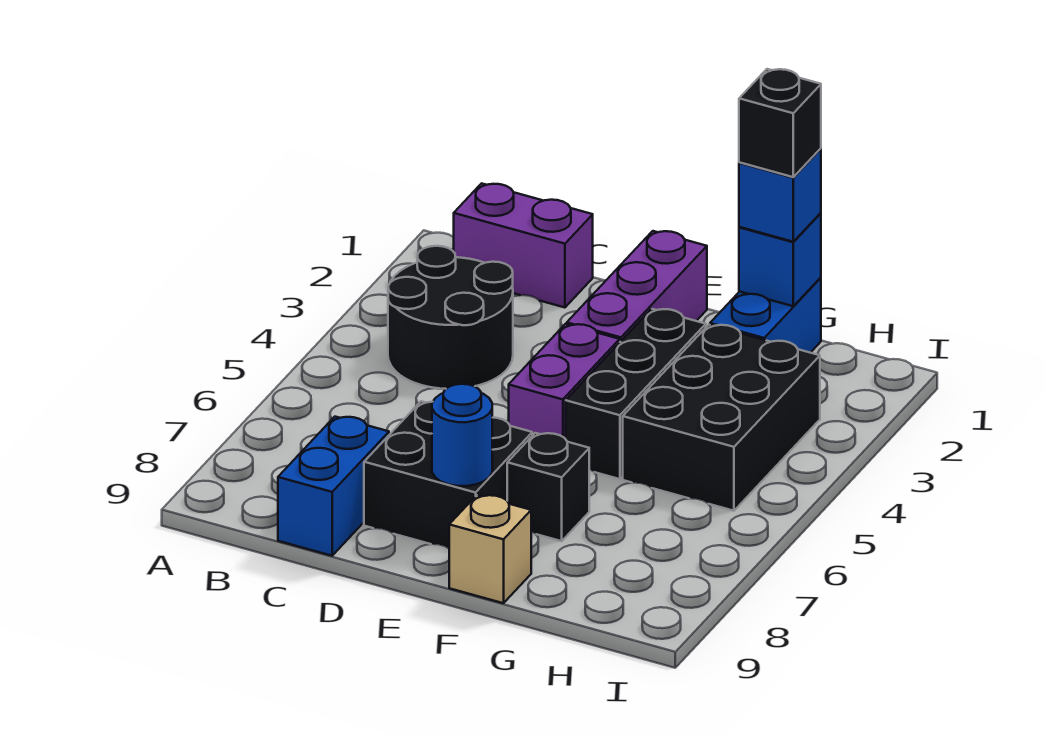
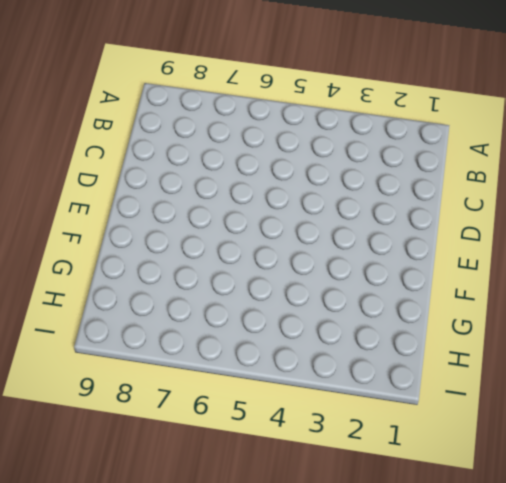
none -> purple 1x2 brick [454,183,593,307]
none -> black 2x2 round brick [388,246,513,389]
none -> blue 1x2 brick [278,417,389,556]

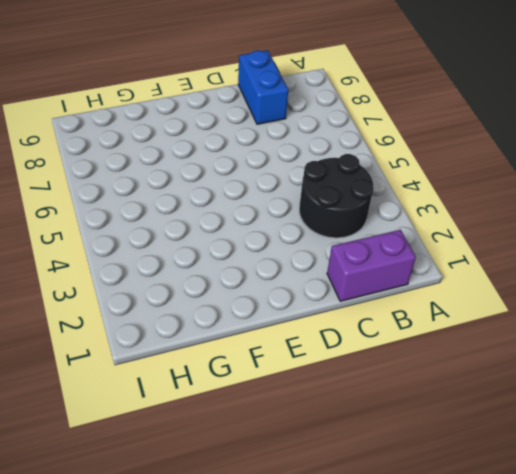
none -> black 2x2 brick [364,401,532,548]
none -> purple 1x3 brick [567,231,707,342]
none -> purple 1x2 brick [509,324,620,439]

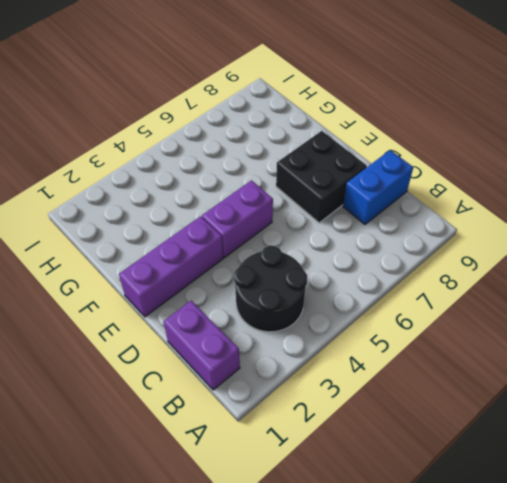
none -> black 1x3 brick [566,309,706,479]
none -> black 1x1 brick [507,433,589,541]
none -> tan 1x1 brick [449,495,531,603]

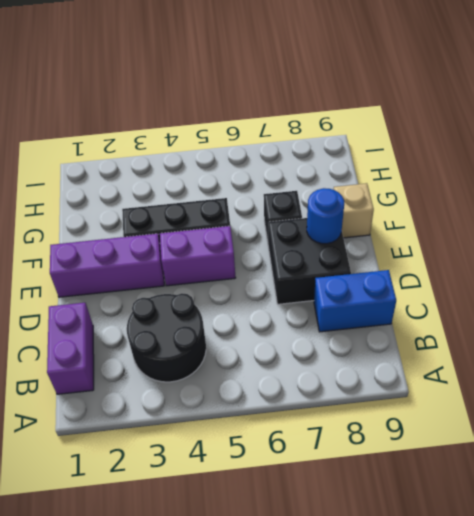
none -> blue 1x2 brick [710,278,821,353]
none -> black 2x3 brick [623,325,820,511]
none -> blue 1x1 brick [739,213,821,306]

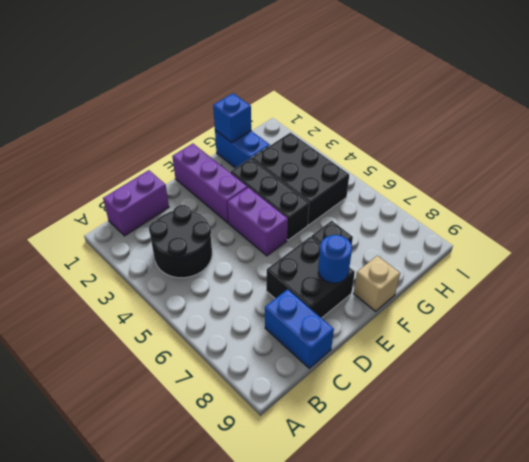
none -> blue 1x1 brick [739,149,821,242]
none -> black 1x1 brick [739,69,821,177]

